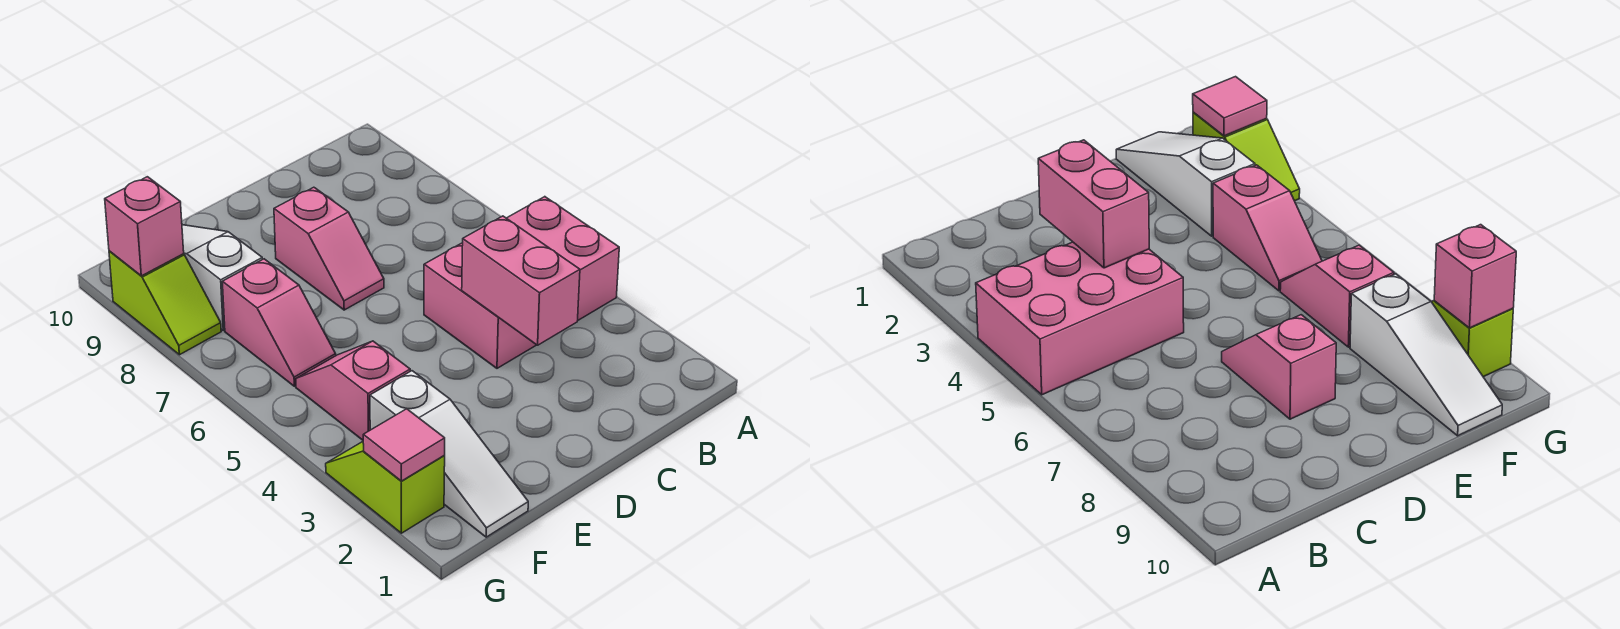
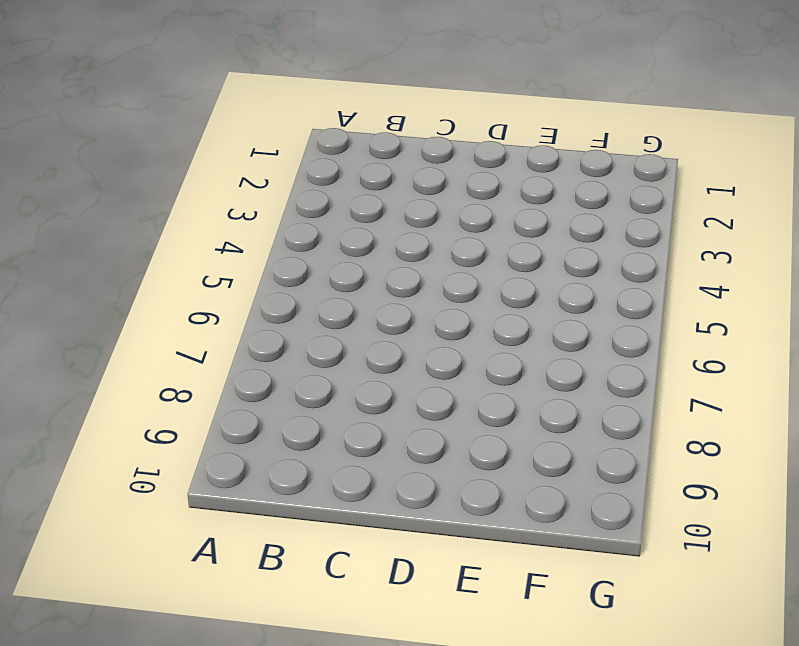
none -> pink 2x3 brick [424,197,619,368]
none -> pink 1x2 slope [274,187,384,310]

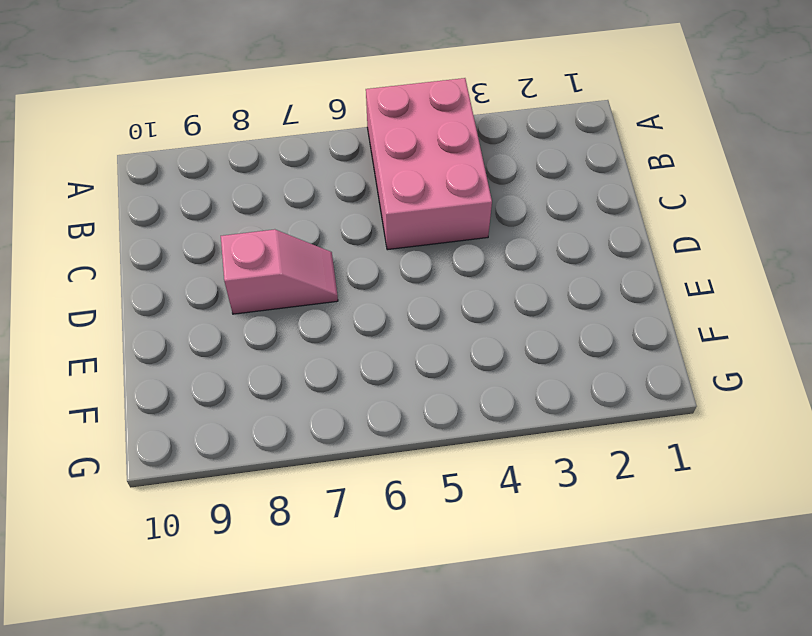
none -> white 1x3 slope [370,371,528,537]
none -> pink 1x2 slope [296,341,410,440]

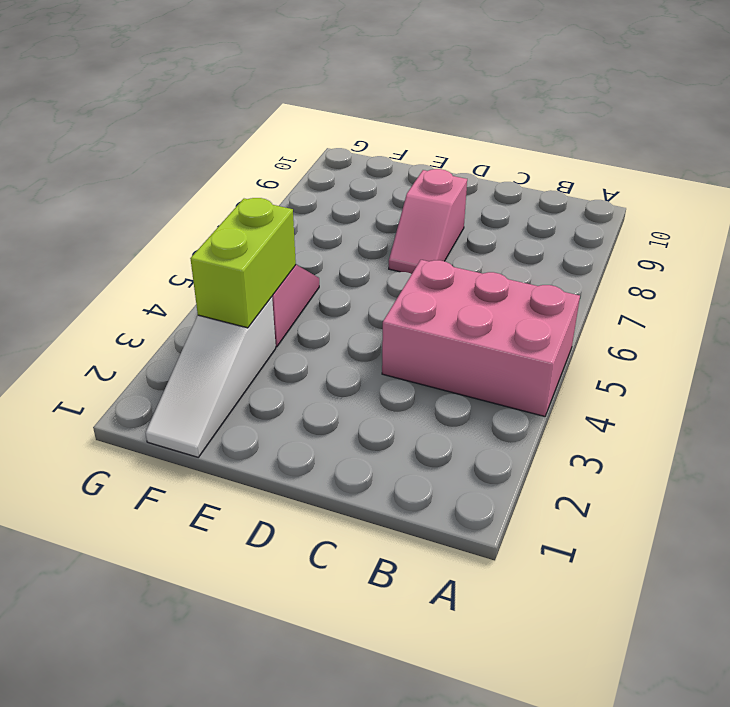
lime 1x2 brick [190,198,296,328] -> none
none -> pink 1x2 slope [222,259,336,386]
none -> white 1x3 slope [182,225,262,330]

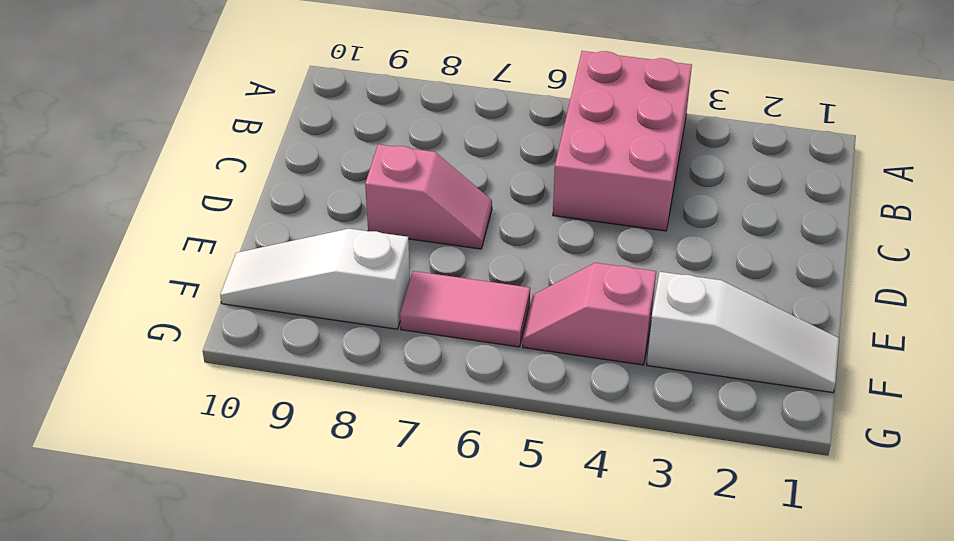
pink 1x2 tile [400,271,530,347] -> pink 1x2 slope [222,259,336,386]
none -> lime 1x2 slope [326,442,445,533]
none -> lime 1x2 slope [109,251,221,355]

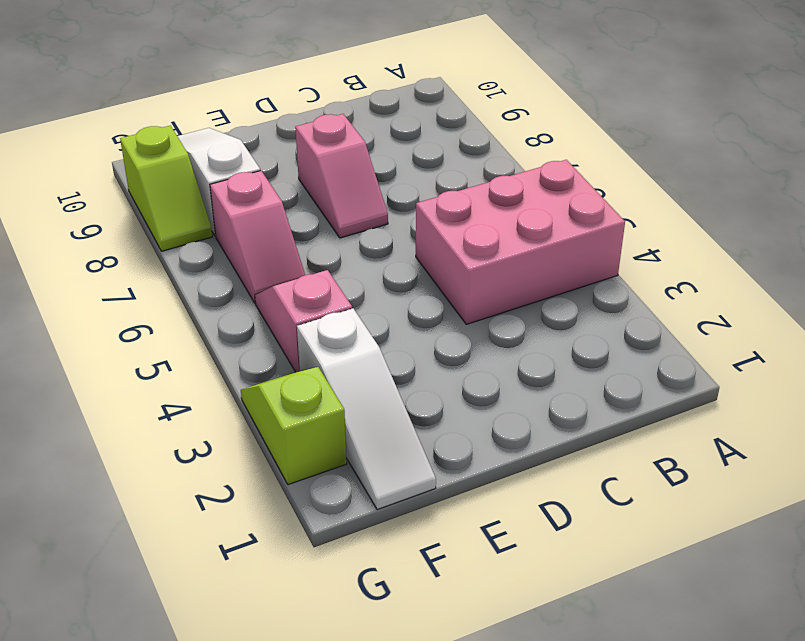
none -> pink 1x2 brick [462,216,580,345]
none -> pink 1x1 tile [363,409,445,481]

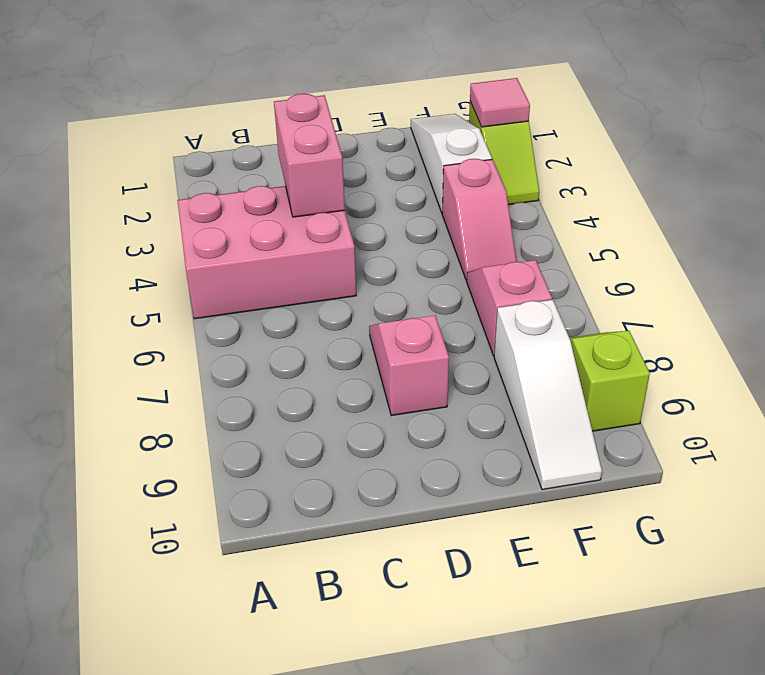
none -> pink 1x1 brick [105,177,184,276]

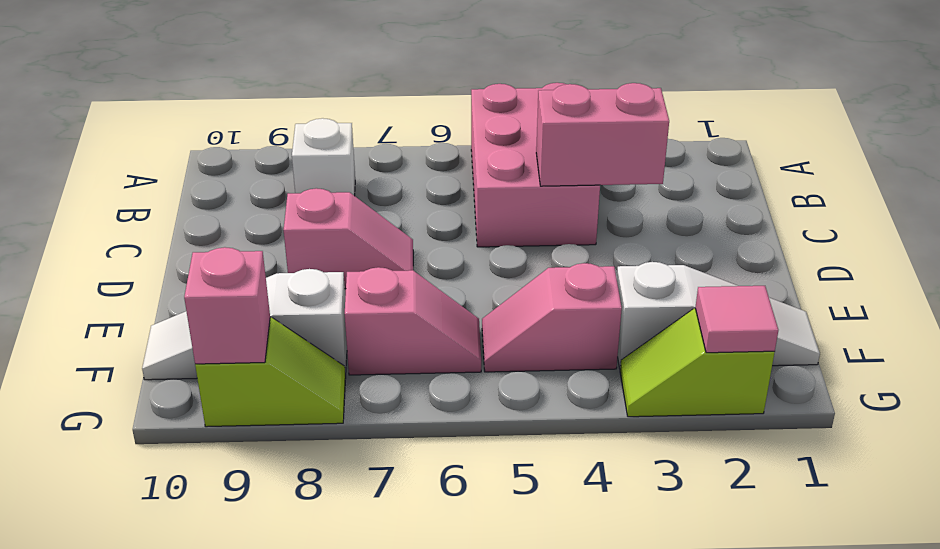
white 1x1 brick [292,118,355,196] -> none

